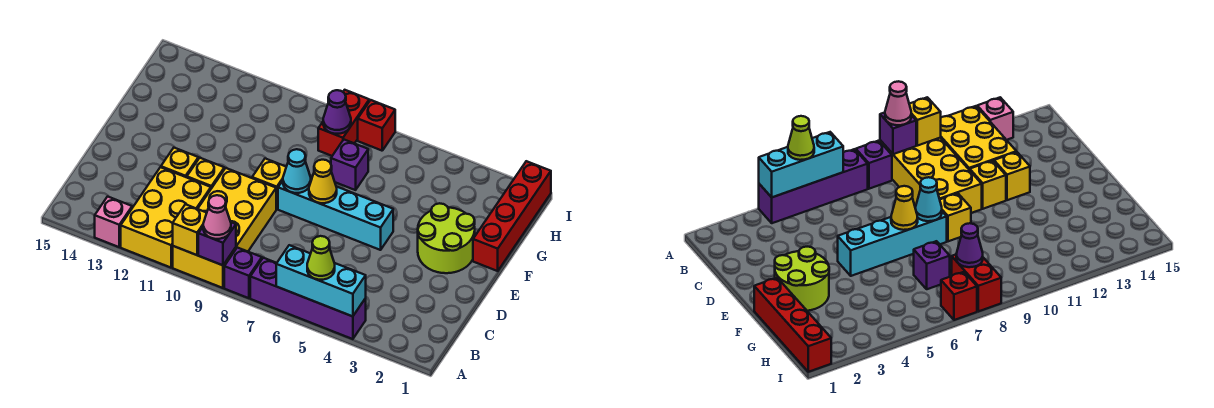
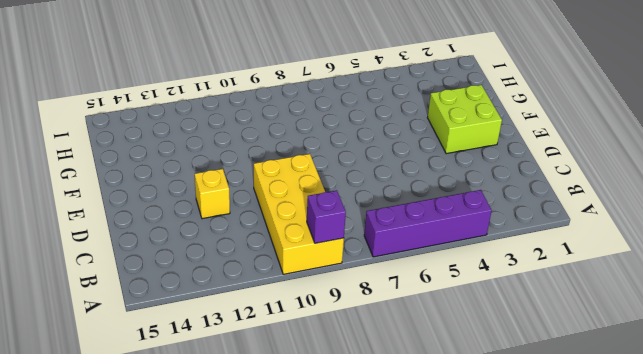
lime 2x2 brick [428,85,502,154] -> lime 2x2 round brick [418,203,475,273]
none -> purple 1x1 brick [224,248,262,298]
none -> yellow 2x3 brick [121,167,211,268]
none -> pink 1x1 brick [95,197,132,247]

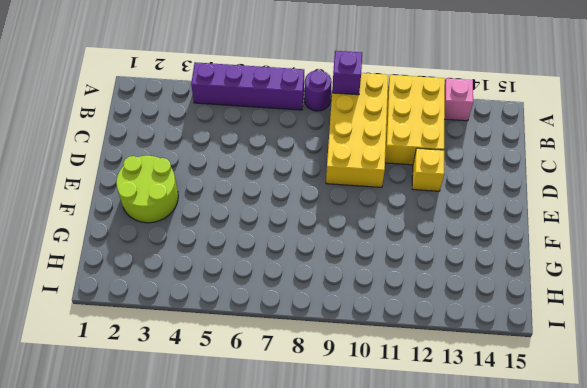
purple 1x1 round brick [304,70,332,111] -> purple 1x1 brick [224,248,262,298]
none -> yellow 1x1 brick [187,158,224,189]
none -> cyan 1x4 brick [278,176,393,250]
none -> yellow 1x1 brick [252,159,286,209]

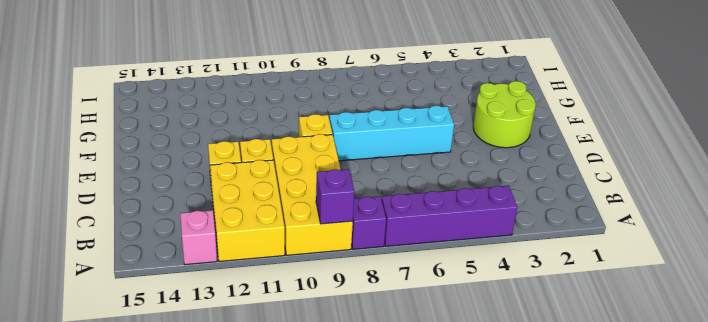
none -> red 1x4 brick [473,161,551,271]
none -> purple 1x1 brick [331,140,368,190]
none -> red 1x2 brick [318,90,369,156]

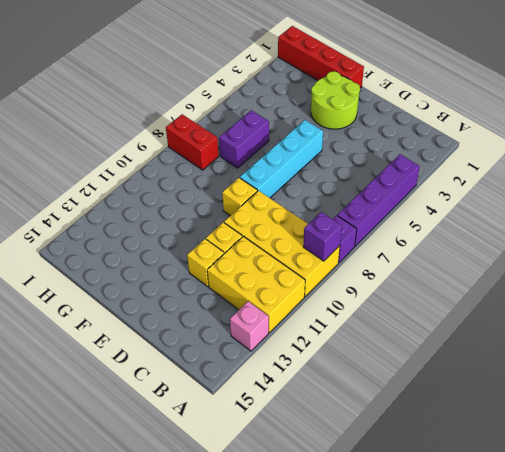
purple 1x2 brick [219,110,269,168] -> purple 1x1 brick [331,140,368,190]
none -> red 1x1 brick [358,100,395,151]
none -> cyan 1x3 brick [276,245,366,316]
none -> yellow 1x1 brick [173,204,207,255]

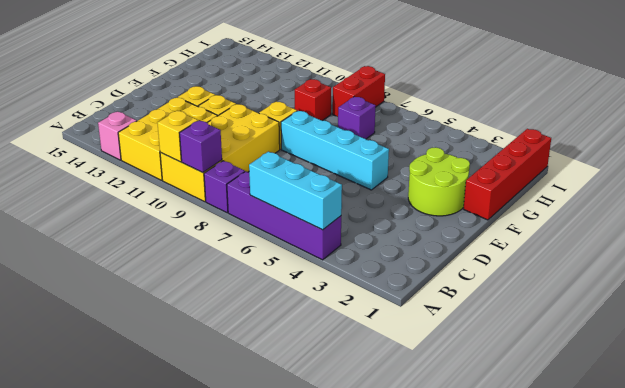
red 1x1 brick [295,79,331,121] -> red 1x1 brick moved to [358,100,395,151]
none -> yellow 1x1 cone [309,160,337,203]
none -> cyan 1x1 cone [283,149,311,193]
none -> purple 1x1 cone [323,90,351,134]

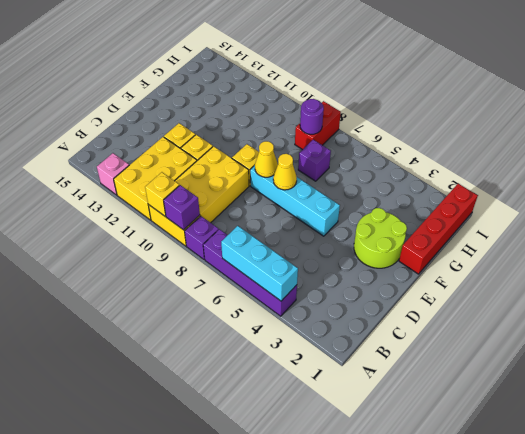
yellow 1x1 cone [255,141,278,177] -> cyan 1x1 cone [283,149,311,193]
purple 1x1 round brick [300,99,324,134] -> purple 1x1 cone [323,90,351,134]
none -> red 1x1 brick [358,100,395,151]
none -> lime 1x1 cone [307,236,335,280]
none -> pink 1x1 cone [203,195,231,239]

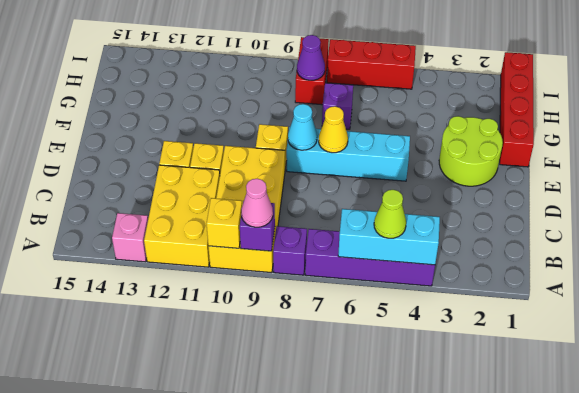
red 1x3 brick [327,39,416,89] -> red 1x1 brick [358,100,395,151]

